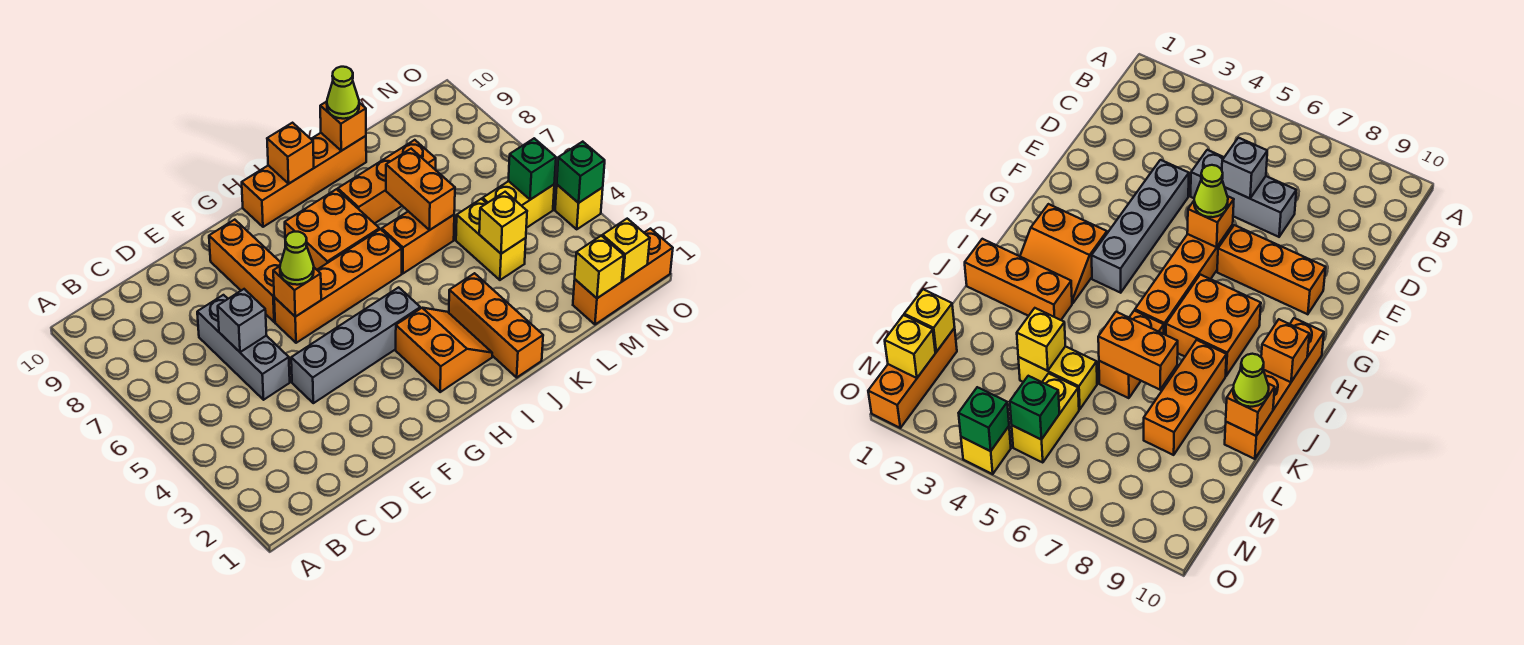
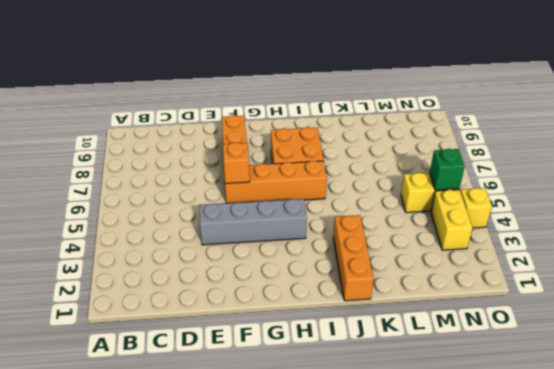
yellow 1x2 brick [431,190,473,250] -> yellow 1x2 brick moved to [456,199,526,280]
none -> grey 1x3 brick [197,295,290,400]
none -> orange 2x2 slope [396,308,492,392]
none -> orange 1x4 brick [242,133,366,227]

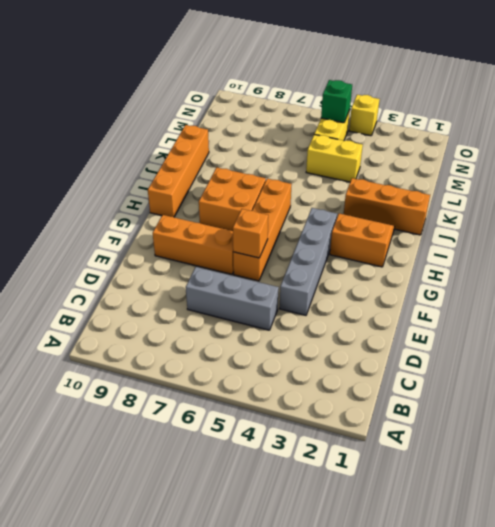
none -> orange 1x2 brick [382,211,454,274]
none -> orange 1x3 brick [338,140,436,224]
none -> orange 1x3 brick [573,229,673,324]

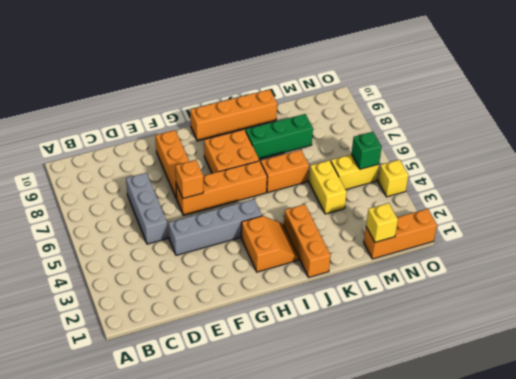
green 1x3 brick [246,114,313,159] -> orange 1x3 brick [338,140,436,224]
none -> grey 1x1 brick [218,289,266,352]
none -> orange 1x1 brick [267,123,314,183]
none -> orange 1x2 brick [386,149,455,230]

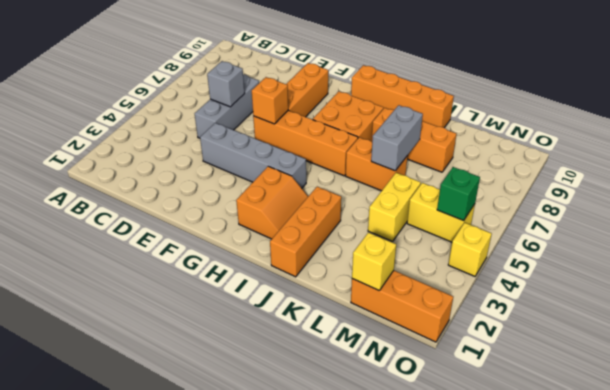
grey 1x2 brick [371,105,423,171] -> orange 1x2 brick [386,149,455,230]
none -> orange 1x1 brick [267,123,314,183]
none -> orange 1x1 brick [320,102,366,151]
none -> yellow 1x1 brick [479,192,527,254]

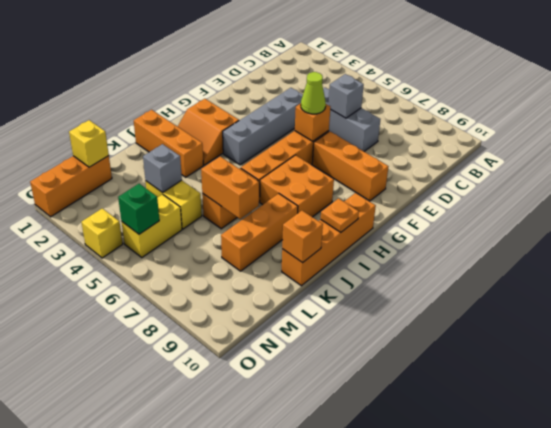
orange 1x1 plate [321,198,359,232] -> orange 1x1 brick [267,123,314,183]
grey 1x1 brick [143,144,182,193] -> yellow 1x1 brick [479,192,527,254]
none -> yellow 1x1 brick [602,219,650,281]
none -> green 1x1 brick [557,142,605,203]
none -> lime 1x1 cone [327,67,359,119]

